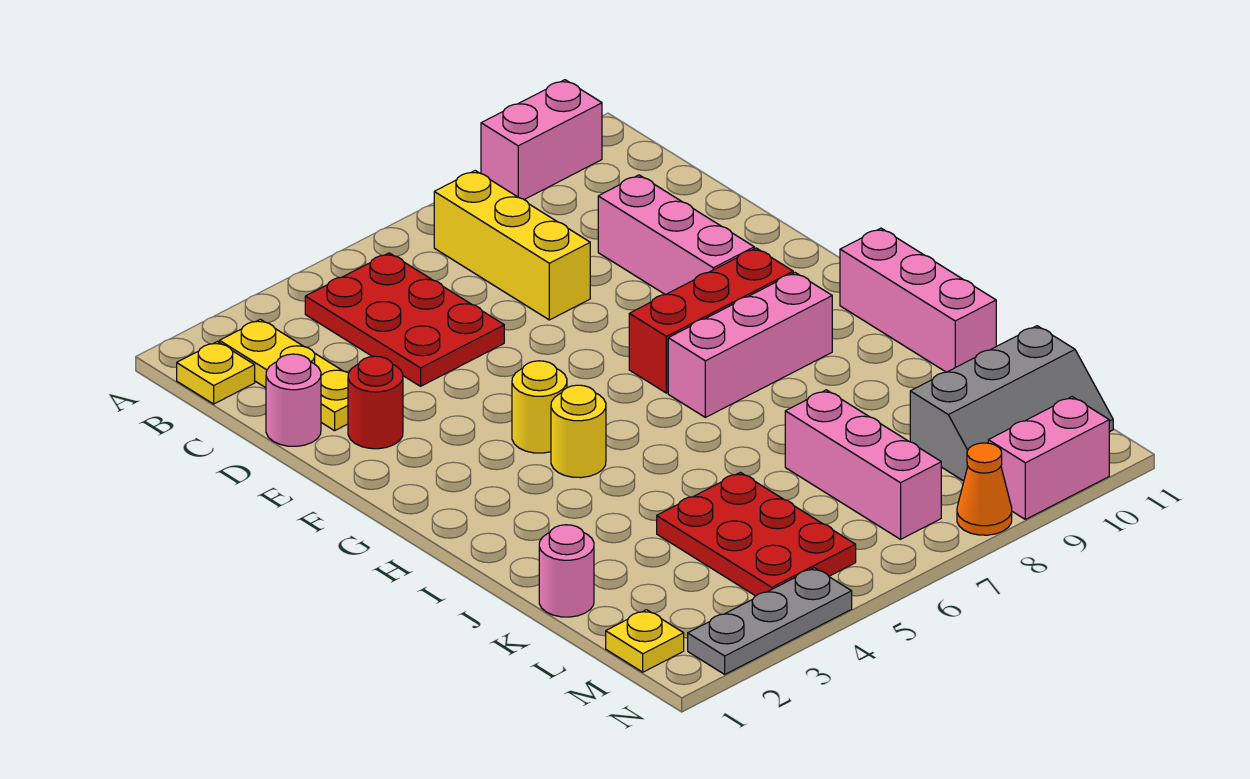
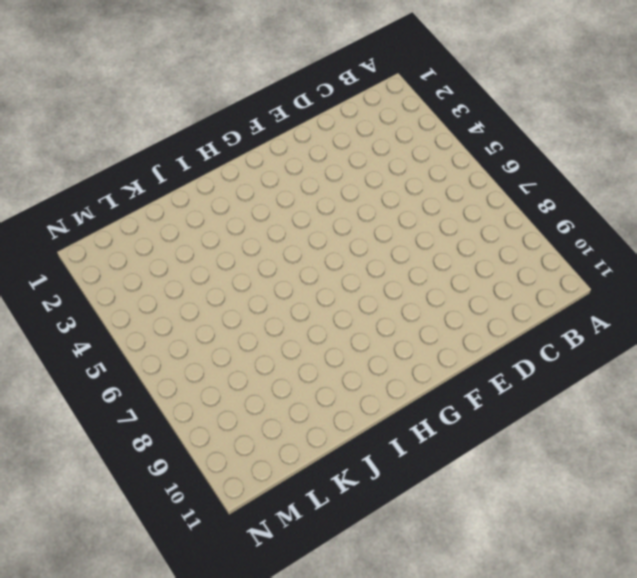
none -> pink 1x2 brick [481,80,602,200]
none -> yellow 1x1 plate [177,342,255,404]
none -> yellow 1x3 plate [219,319,348,431]

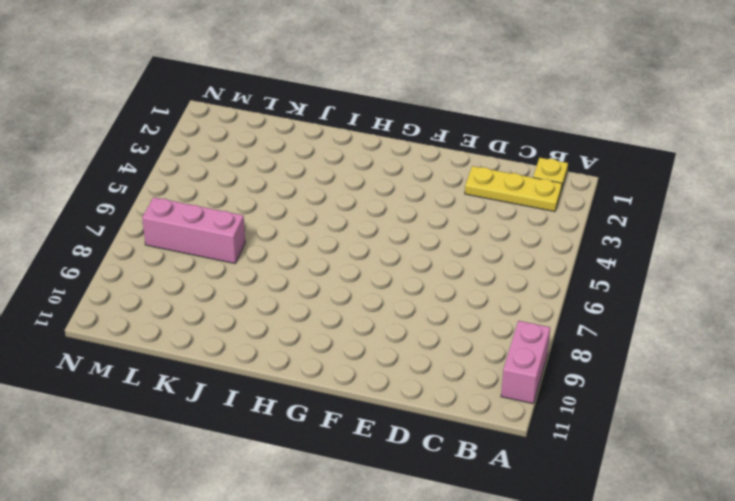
none -> red 2x3 plate [305,253,504,386]
none -> yellow 1x3 brick [434,171,590,320]
none -> pink 1x1 round brick [266,354,321,446]

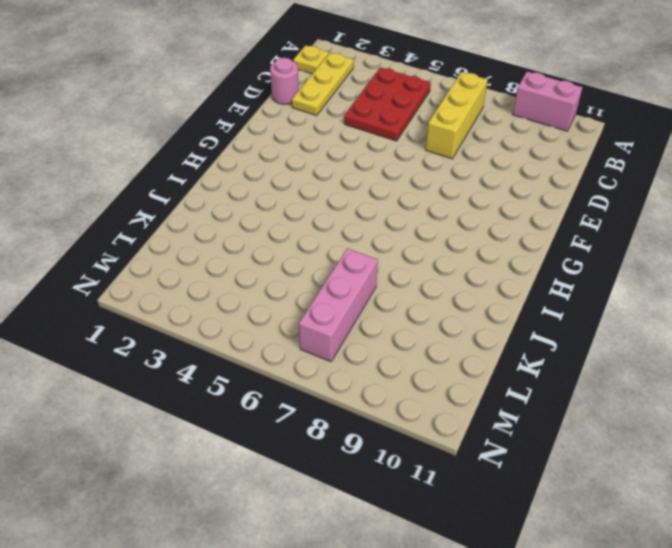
none -> pink 1x3 brick [598,175,754,295]
none -> red 1x1 round brick [348,356,403,449]
none -> yellow 1x1 round brick [512,361,567,453]

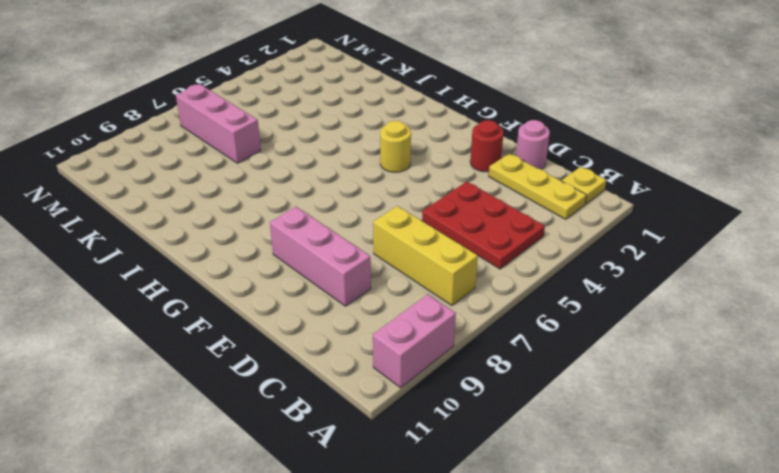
none -> red 1x3 brick [629,248,793,393]
none -> yellow 1x1 round brick [551,385,606,478]
none -> pink 1x3 brick [668,273,832,417]

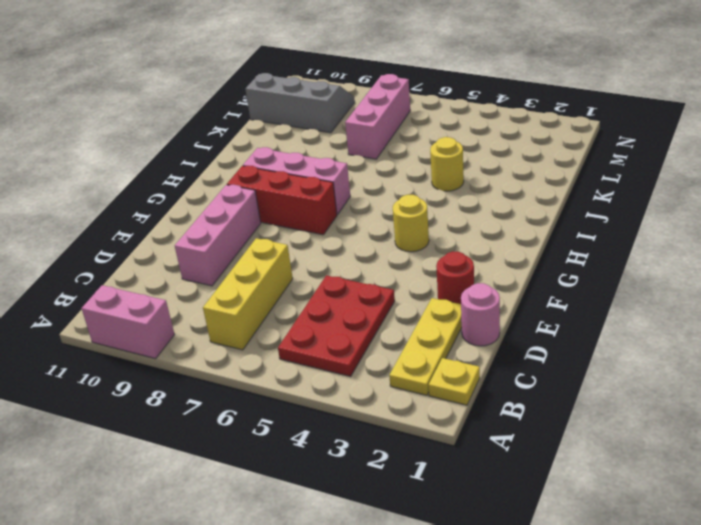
yellow 1x1 round brick [430,137,464,191] -> yellow 1x1 round brick moved to [551,385,606,478]
none -> pink 1x3 brick [840,228,996,372]
none -> pink 1x1 round brick [539,525,594,617]
none -> red 2x3 plate [657,472,856,596]

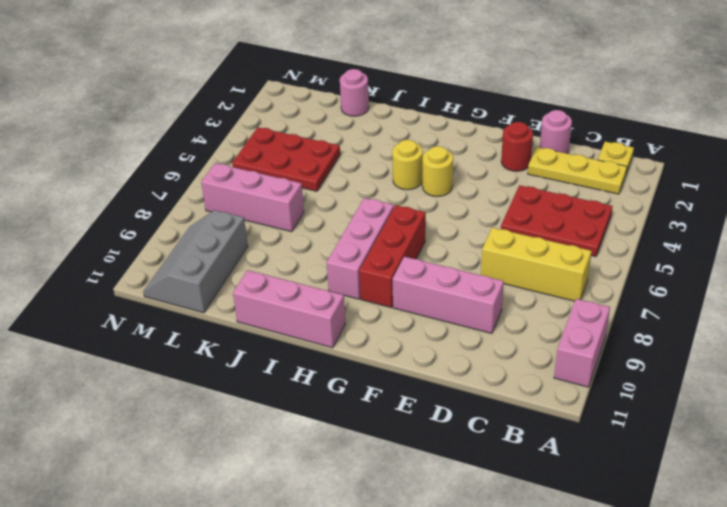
none -> yellow 1x1 plate [606,610,684,672]
none -> grey 1x3 plate [688,568,852,674]
none -> orange 1x1 cone [957,443,1012,535]

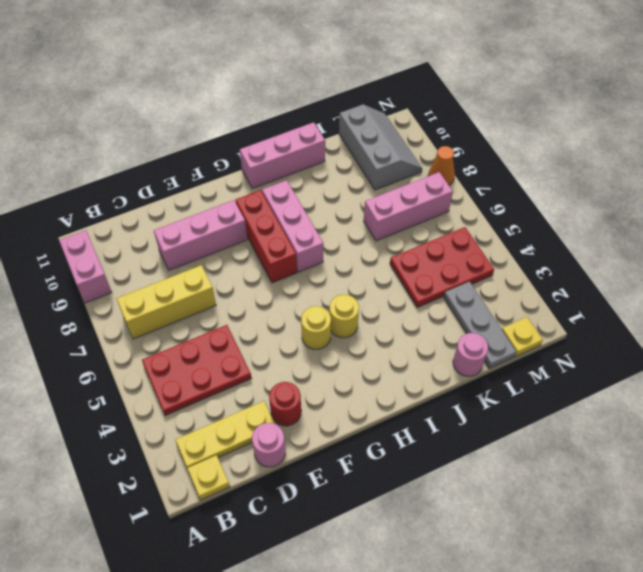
grey 1x3 plate [444,282,516,369] -> grey 1x3 plate moved to [688,568,852,674]
none -> pink 1x2 brick [988,397,1109,519]

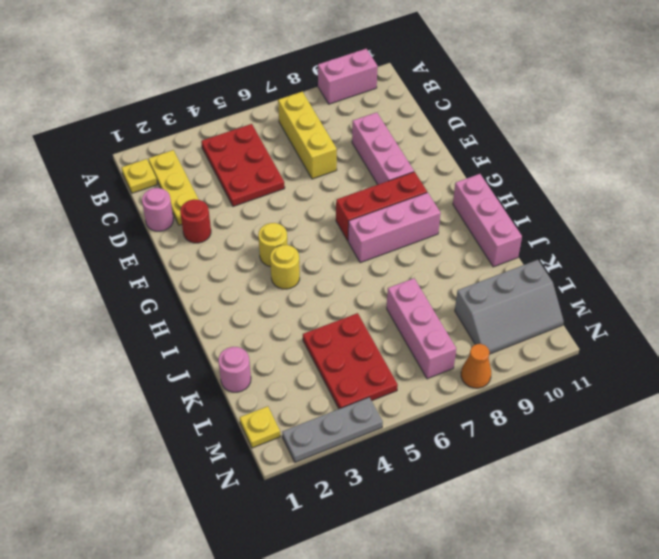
none -> pink 1x2 brick [988,397,1109,519]

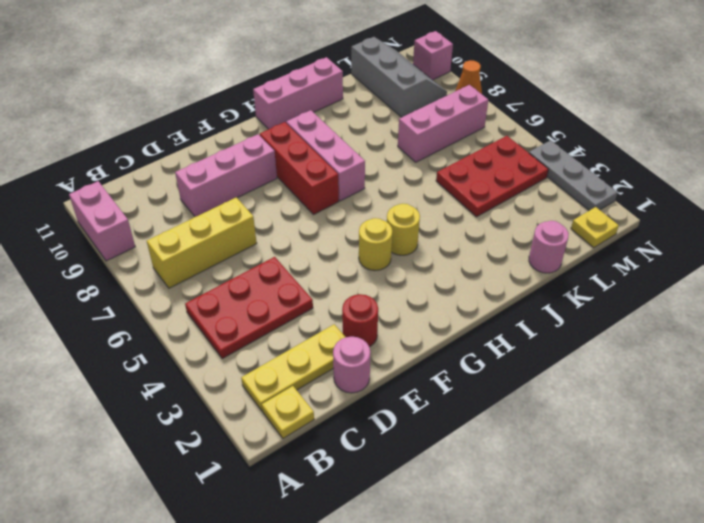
pink 1x1 brick [413,31,453,80] -> pink 1x2 brick [988,397,1109,519]

